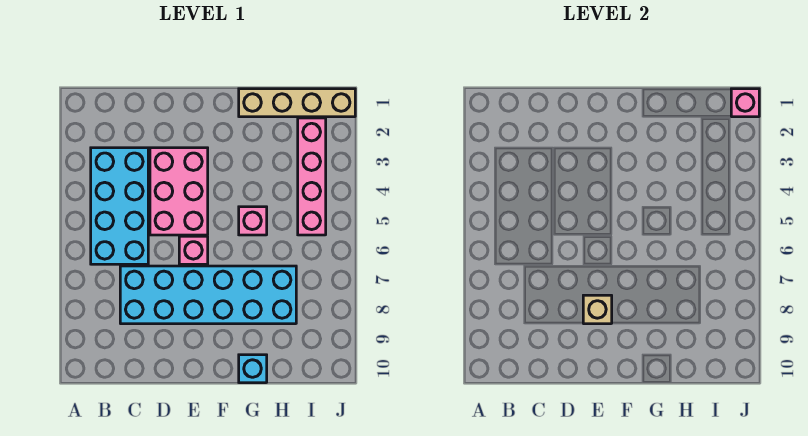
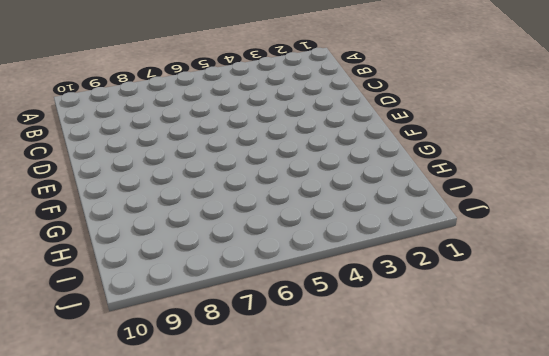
none -> cyan 2x4 brick [91,148,148,264]
none -> cyan 2x6 brick [120,266,296,324]

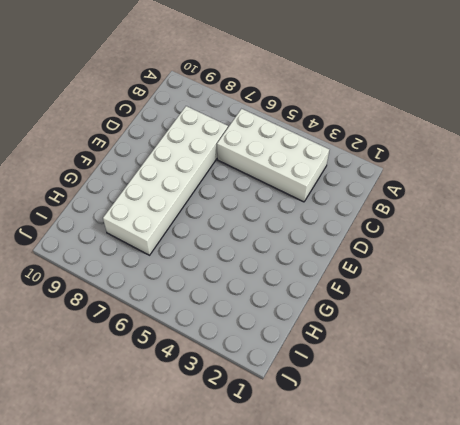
white 2x4 brick [217,109,330,202] -> cyan 2x4 brick [91,148,148,264]
white 2x6 brick [103,106,228,255] -> cyan 2x6 brick [120,266,296,324]
none -> pink 2x3 brick [150,148,208,235]
none -> pink 1x1 brick [179,236,208,264]

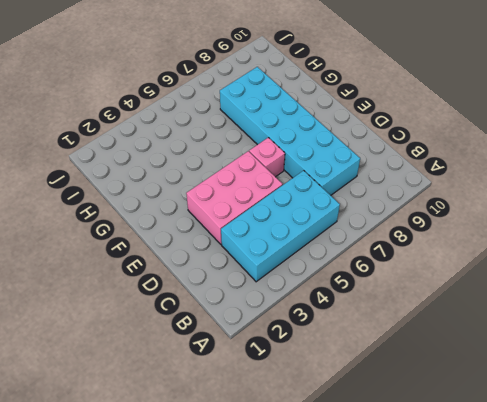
none -> tan 1x4 brick [239,89,355,117]
none -> pink 1x1 brick [239,207,267,235]

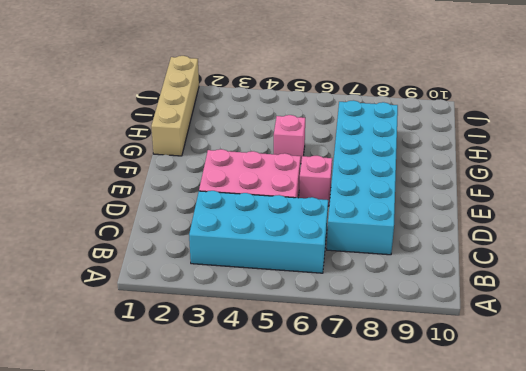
none -> cyan 1x1 brick [239,355,267,383]
none -> pink 1x4 brick [298,118,326,235]

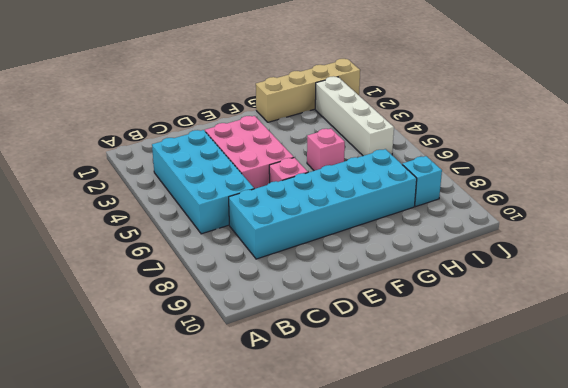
white 1x4 brick [315,76,394,156] -> pink 1x4 brick [298,118,326,235]
cyan 1x1 brick [402,156,442,206] -> cyan 1x1 brick moved to [239,355,267,383]
none -> tan 1x1 brick [583,295,612,324]
none -> pink 1x1 brick [731,89,759,117]

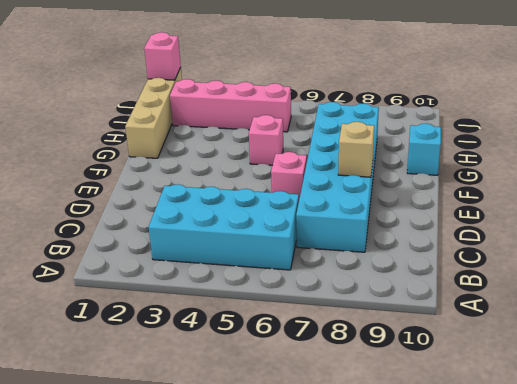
none -> pink 2x3 brick [150,148,208,235]

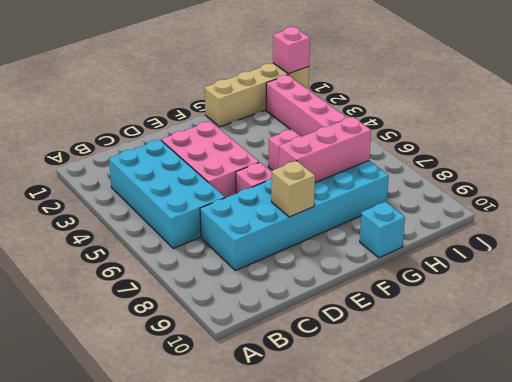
pink 1x3 brick [279,117,371,183] -> none

